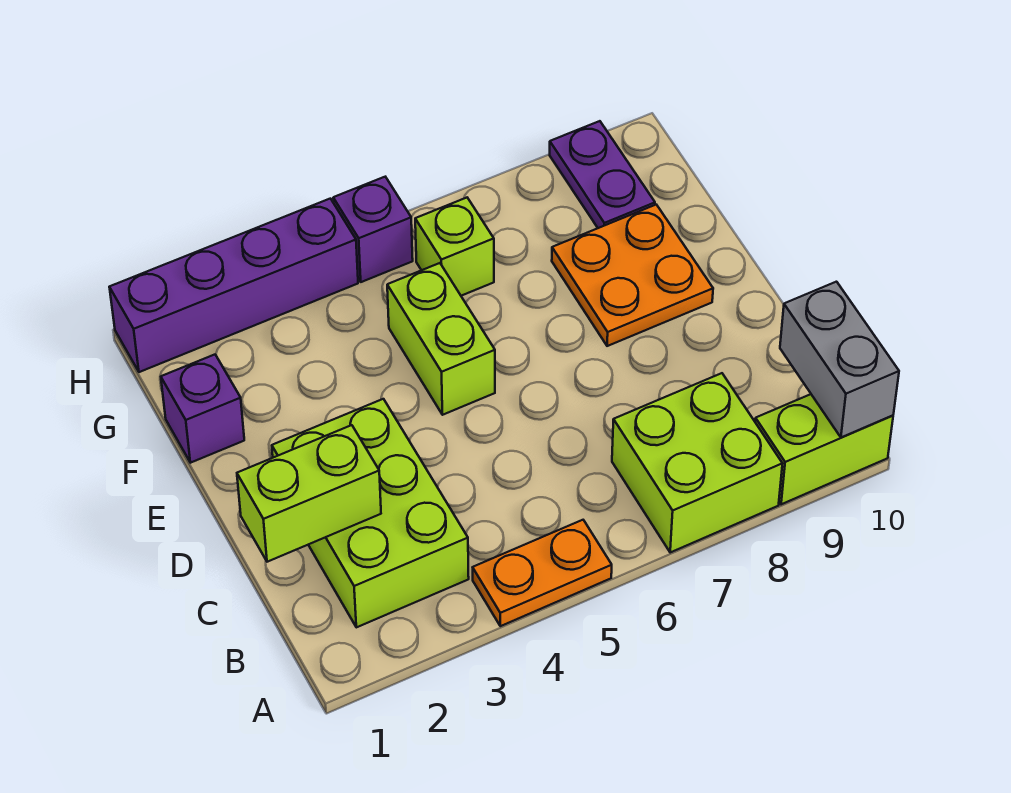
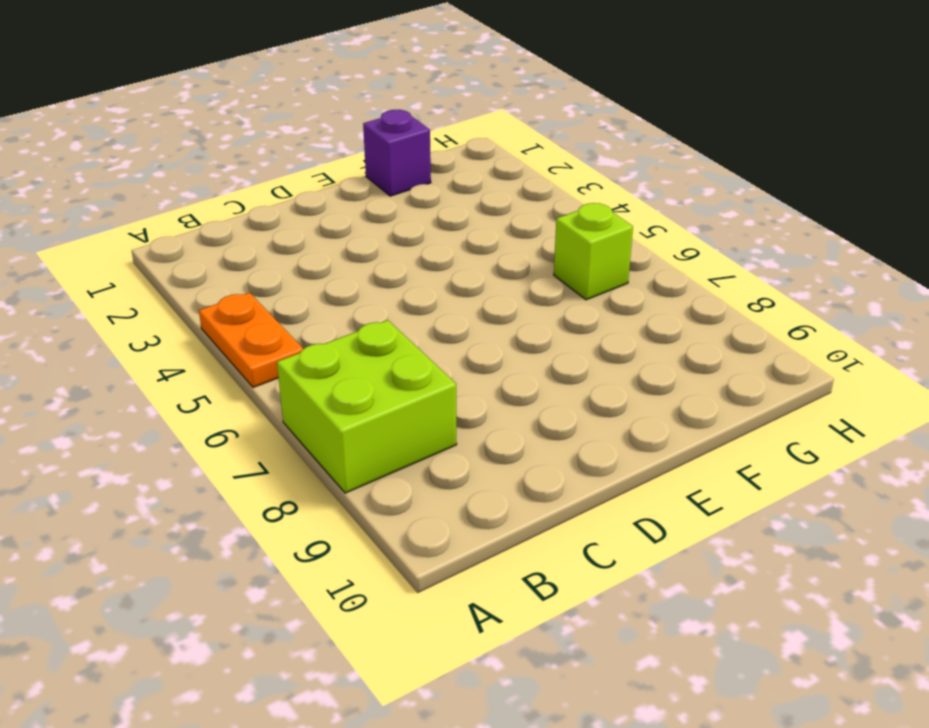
none -> lime 1x2 brick [755,394,893,504]
none -> lime 2x3 brick [272,399,469,627]
none -> lime 1x2 brick [387,263,495,415]

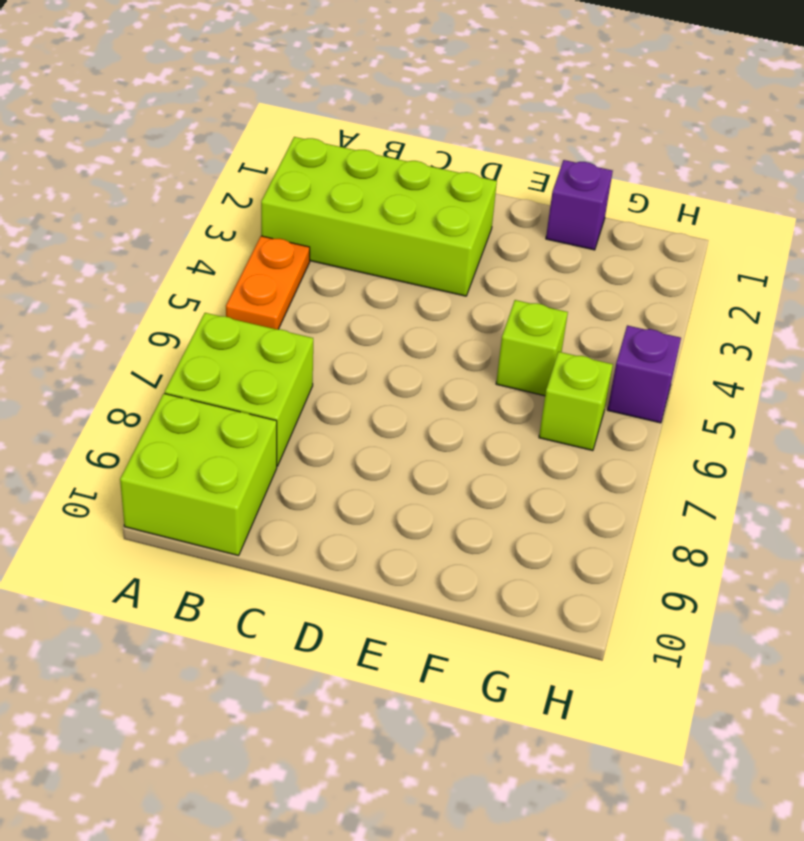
lime 2x4 brick [261,137,497,296] -> lime 2x3 brick [272,399,469,627]
lime 2x2 brick [120,393,277,556] -> lime 1x2 brick [755,394,893,504]
lime 1x1 brick [496,300,568,396] -> lime 1x2 brick [387,263,495,415]
none -> orange 2x2 plate [552,205,713,346]
none -> purple 1x2 plate [550,121,655,228]
none -> purple 1x4 brick [109,199,358,372]

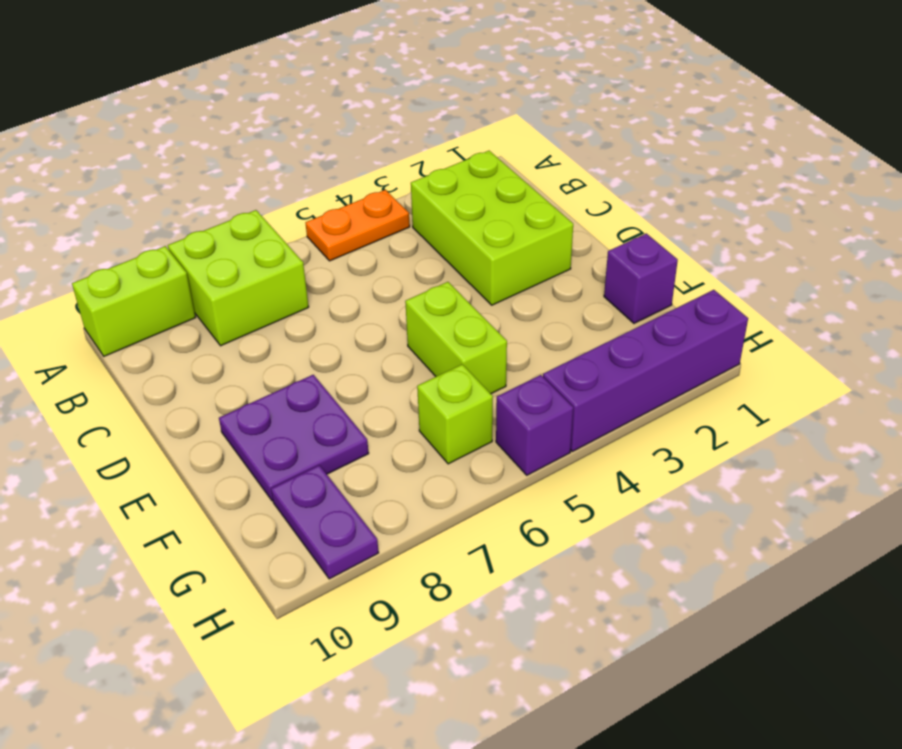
purple 2x2 plate [219,375,369,501] -> orange 2x2 plate [552,205,713,346]
none -> grey 1x2 brick [780,282,899,437]
none -> lime 1x2 brick [237,425,381,562]

